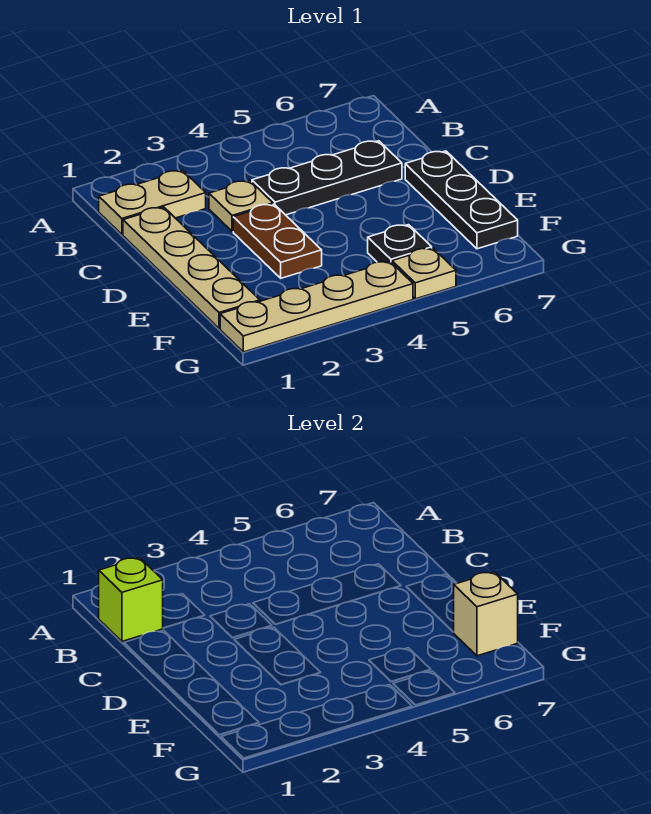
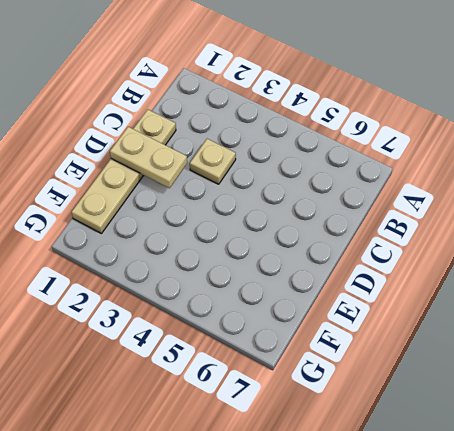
tan 1x2 plate [110,127,187,188] -> tan 1x2 plate moved to [99,170,206,234]
none -> black 1x3 plate [252,141,402,215]
none -> brown 1x2 plate [233,204,322,278]

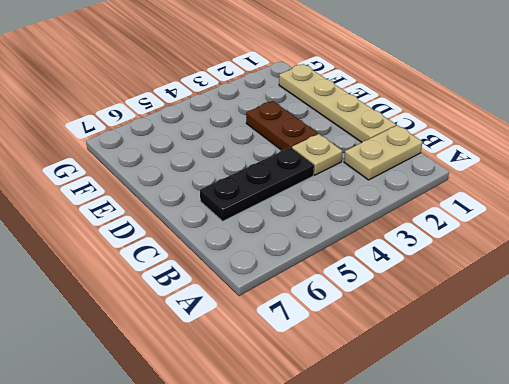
none -> black 1x3 plate [405,151,518,249]
none -> black 1x1 plate [368,225,432,263]

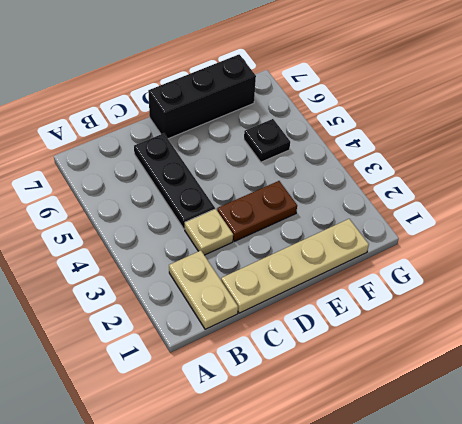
black 1x3 brick [148,55,256,139] -> black 1x3 plate [405,151,518,249]
none -> tan 1x4 plate [220,261,413,352]
none -> tan 1x1 plate [392,248,456,299]

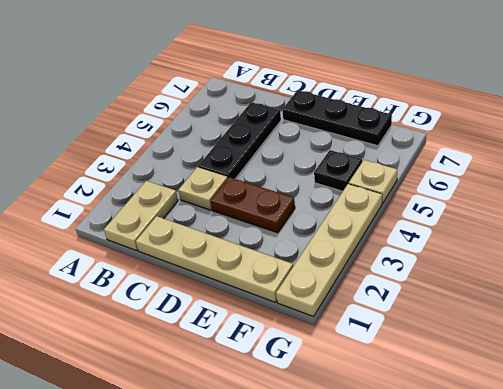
none -> lime 1x1 brick [99,558,163,641]
none -> tan 1x1 brick [454,572,518,656]

